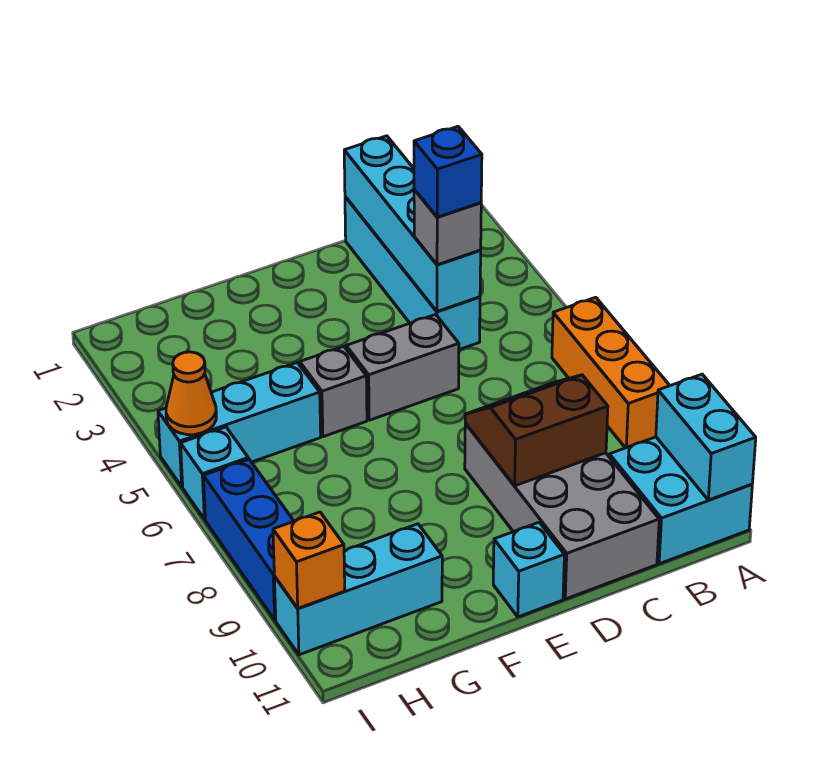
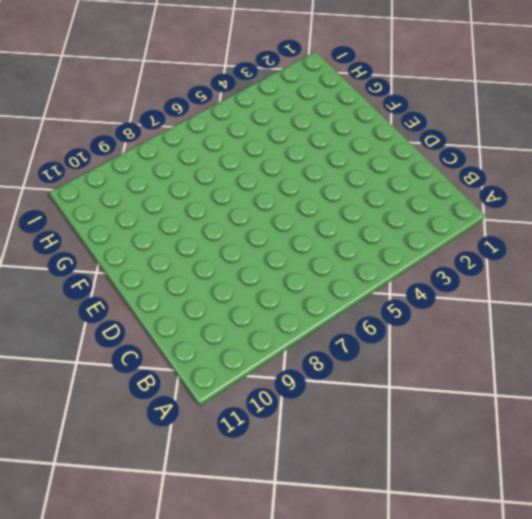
none -> orange 1x3 brick [552,297,670,448]
none -> cyan 2x2 brick [609,437,752,564]
none -> cyan 1x4 brick [345,197,480,350]

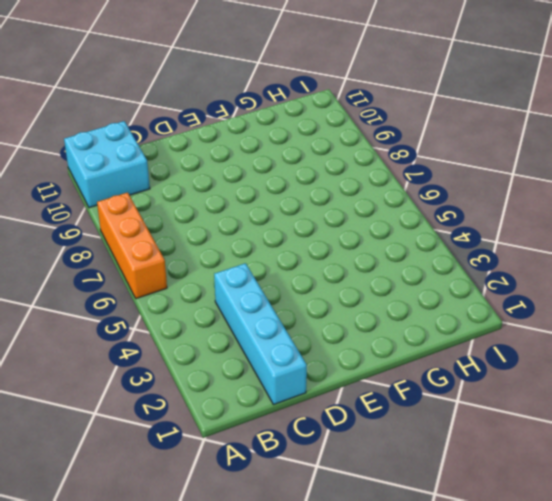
none -> grey 2x4 brick [465,423,659,599]
none -> grey 1x2 brick [346,314,459,420]
none -> cyan 1x1 brick [493,522,564,617]

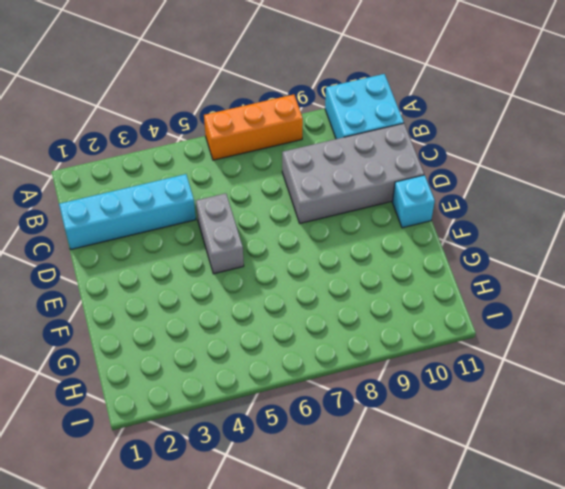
none -> grey 1x1 brick [300,346,367,437]
none -> cyan 1x3 brick [158,363,321,487]
none -> cyan 1x3 brick [274,524,442,655]

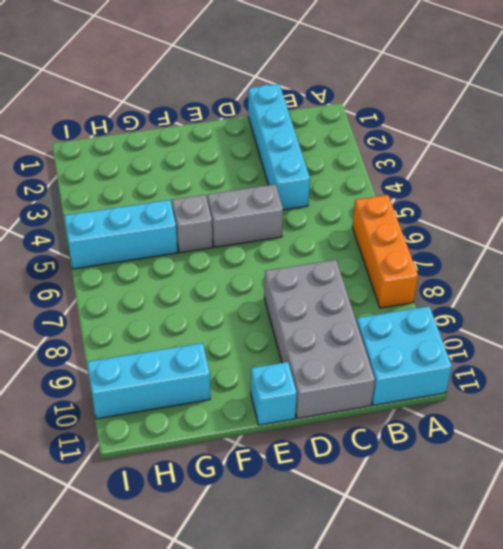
none -> cyan 1x1 brick [181,427,248,519]
none -> blue 1x3 brick [203,459,294,620]
none -> cyan 1x2 brick [656,374,756,500]

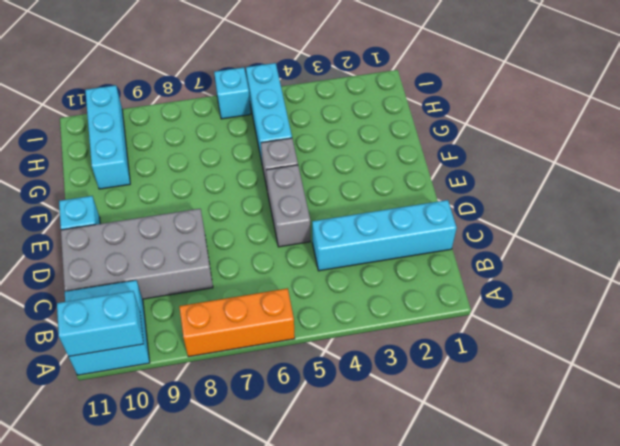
none -> blue 1x3 brick [203,459,294,620]
none -> cyan 1x4 brick [344,136,481,311]
none -> brown 2x2 slope [465,375,608,486]

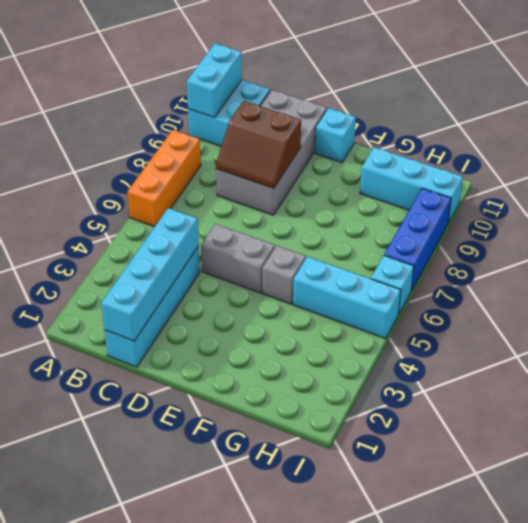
none -> orange 1x1 cone [166,352,216,435]
none -> orange 1x1 brick [273,512,345,608]
none -> grey 1x1 brick [414,190,481,265]

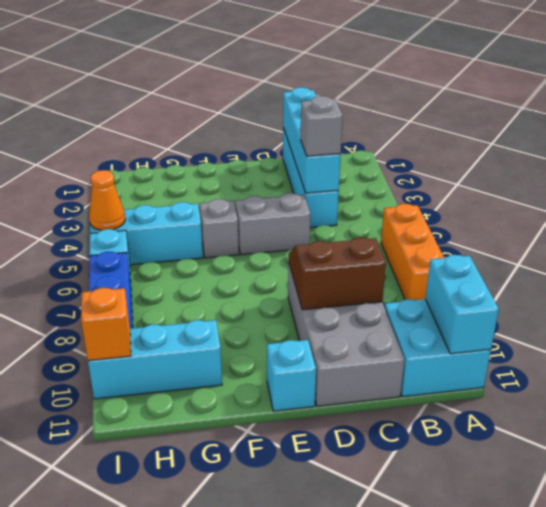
none -> blue 1x1 brick [414,127,482,217]

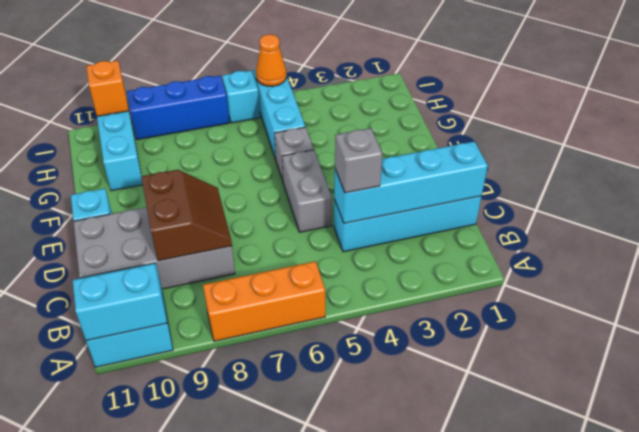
none -> blue 1x1 brick [414,127,482,217]

